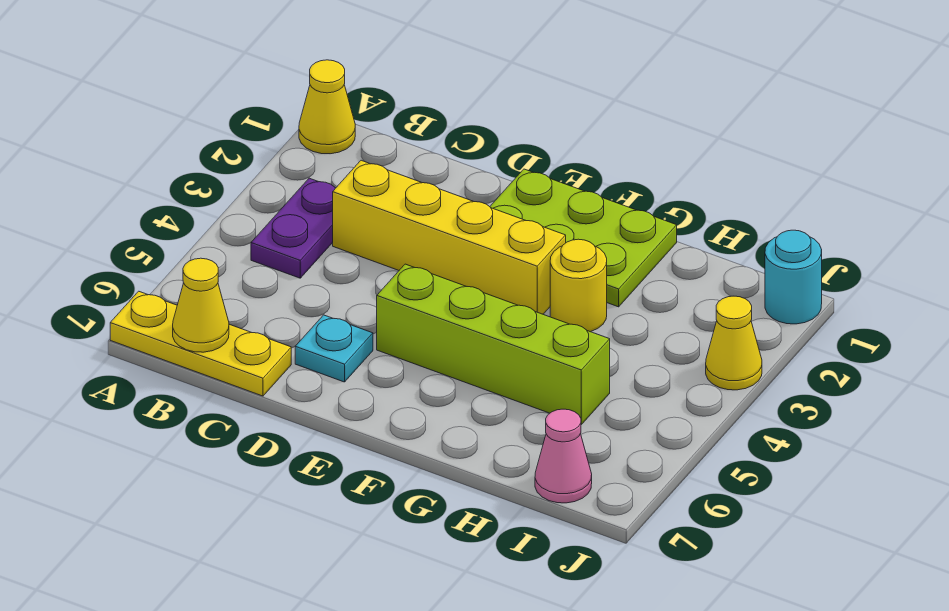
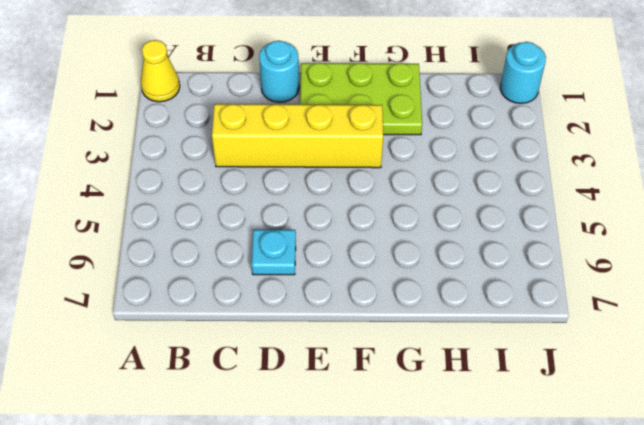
cyan 1x1 round brick [259,41,299,102] -> none
none -> yellow 1x3 plate [110,291,291,396]
none -> purple 1x2 plate [251,178,335,278]
none -> lime 1x4 brick [377,264,610,424]

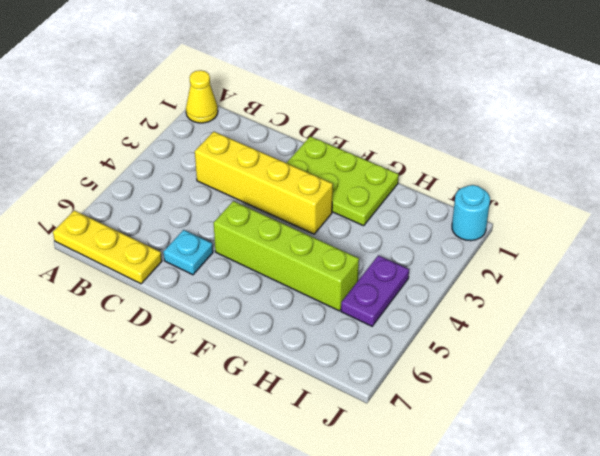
purple 1x2 plate [341,255,409,326] -> purple 1x2 plate moved to [251,178,335,278]
none -> yellow 1x1 round brick [550,239,607,332]
none -> pink 1x1 cone [535,409,592,503]
none -> yellow 1x1 cone [706,296,762,390]

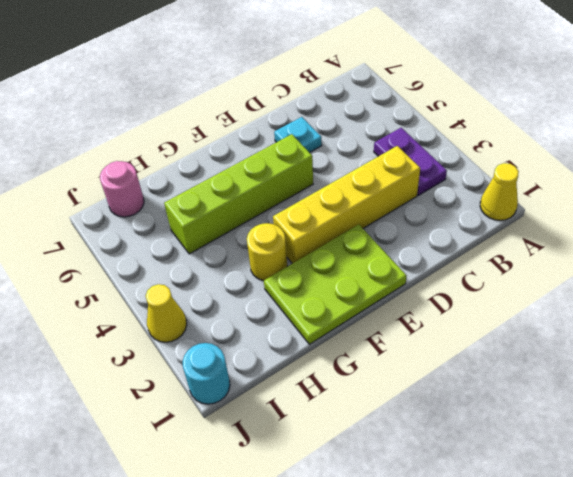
pink 1x1 round brick [100,161,144,217] -> pink 1x1 cone [535,409,592,503]
none -> yellow 1x3 plate [110,291,291,396]
none -> yellow 1x1 cone [173,258,229,352]

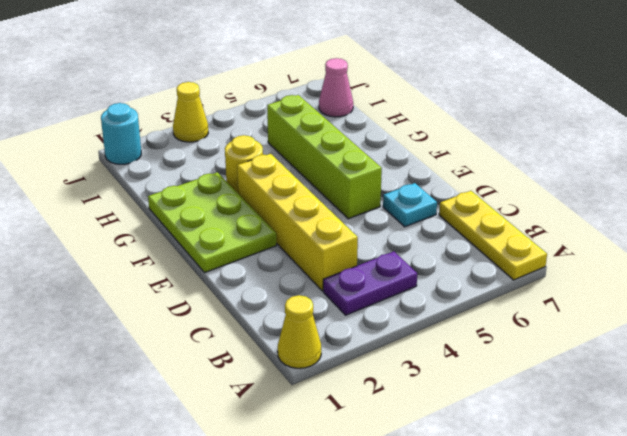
none -> yellow 1x1 cone [173,258,229,352]

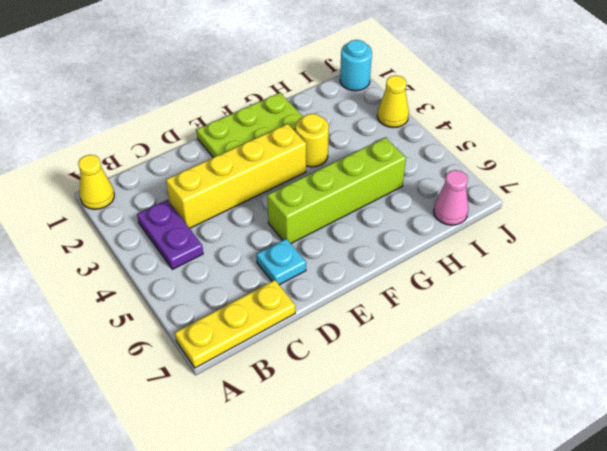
none -> yellow 1x1 cone [173,258,229,352]

